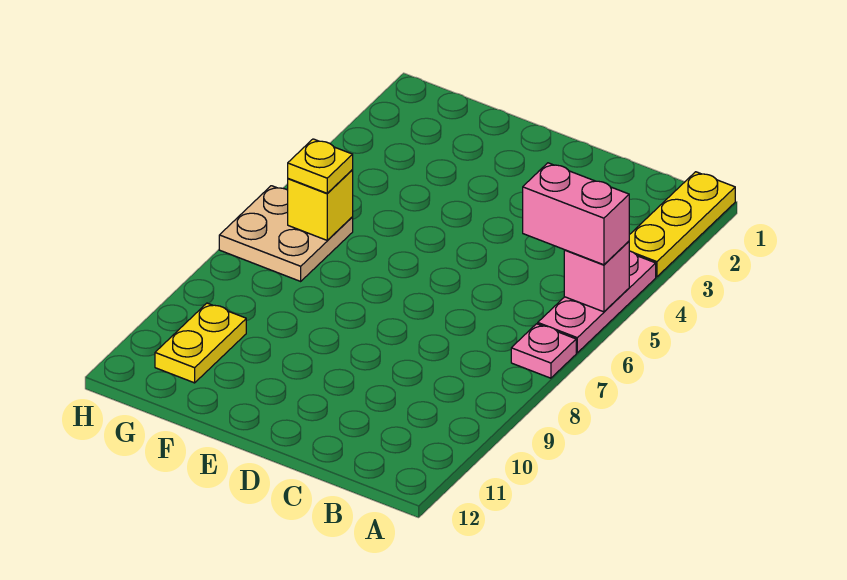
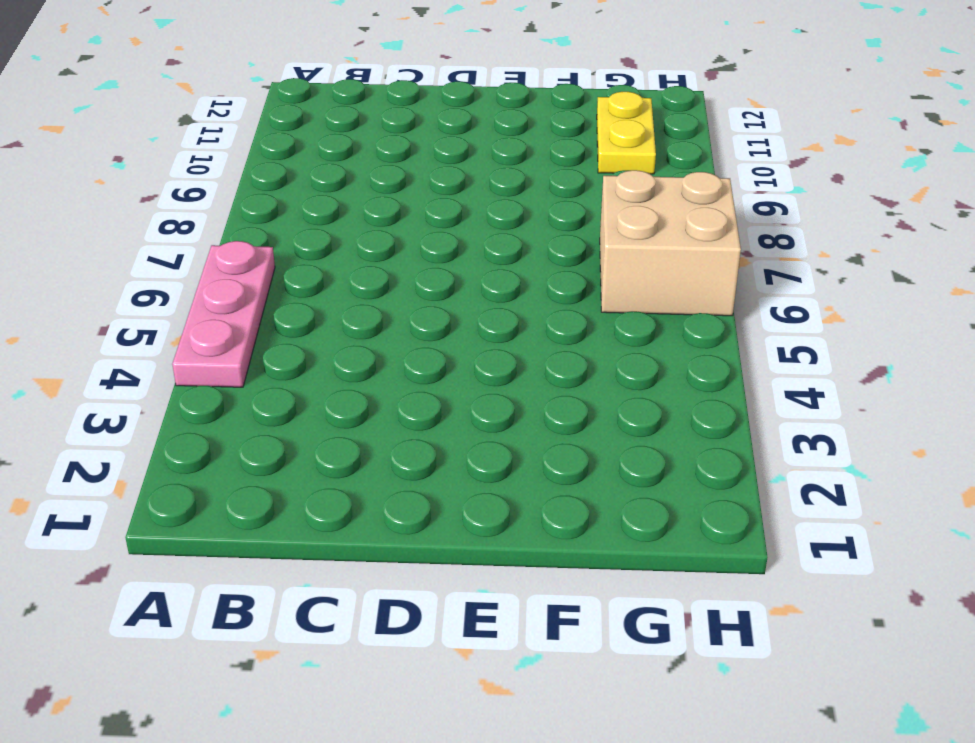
tan 2x2 brick [600,170,741,316] -> tan 2x2 plate [219,186,353,281]
none -> yellow 1x3 plate [629,172,735,277]
none -> pink 1x1 plate [511,324,576,378]

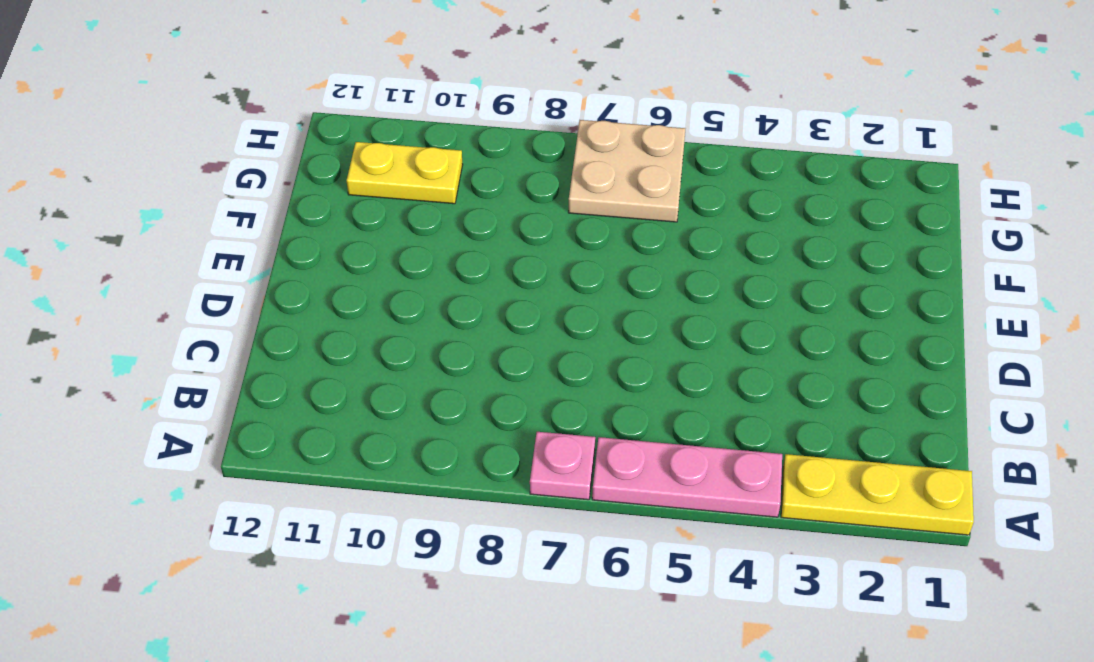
none -> pink 1x1 brick [564,241,629,312]
none -> yellow 1x1 brick [288,170,353,240]

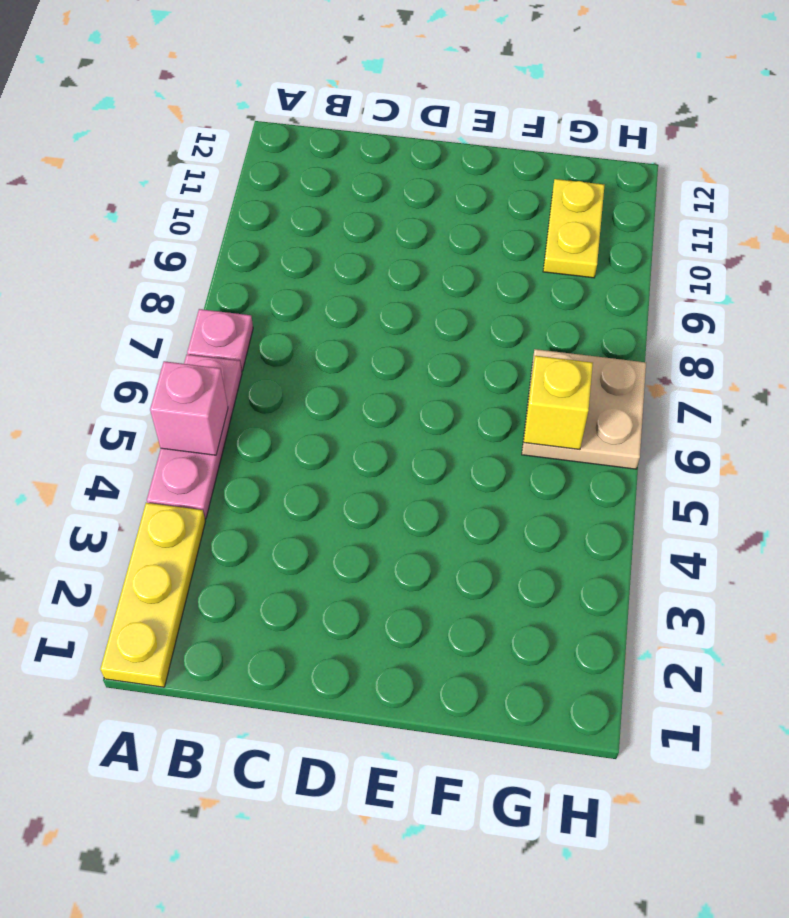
none -> pink 1x2 brick [523,163,629,265]
none -> yellow 1x1 plate [288,139,353,193]

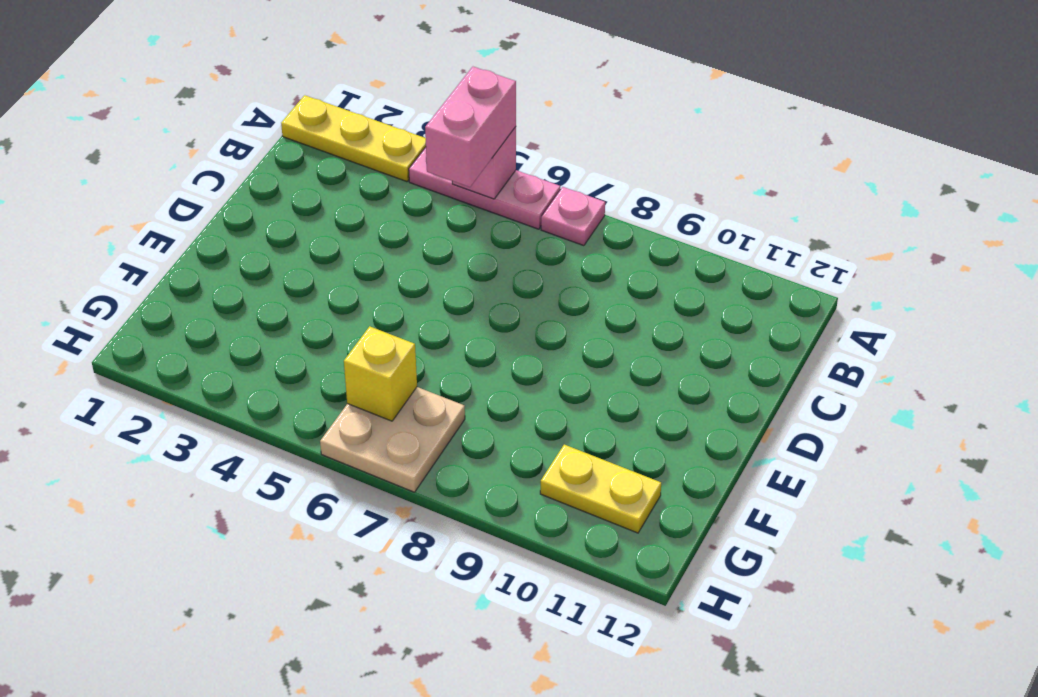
none -> yellow 1x1 plate [288,139,353,193]

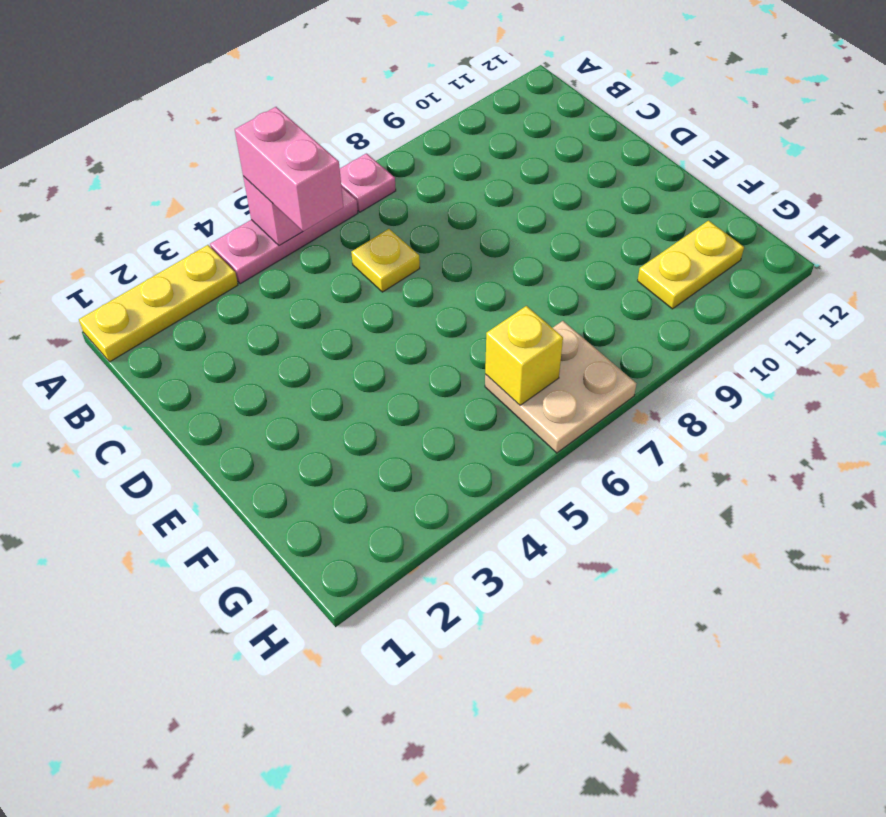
yellow 1x1 plate [351,229,420,292] -> yellow 1x1 plate moved to [288,139,353,193]

